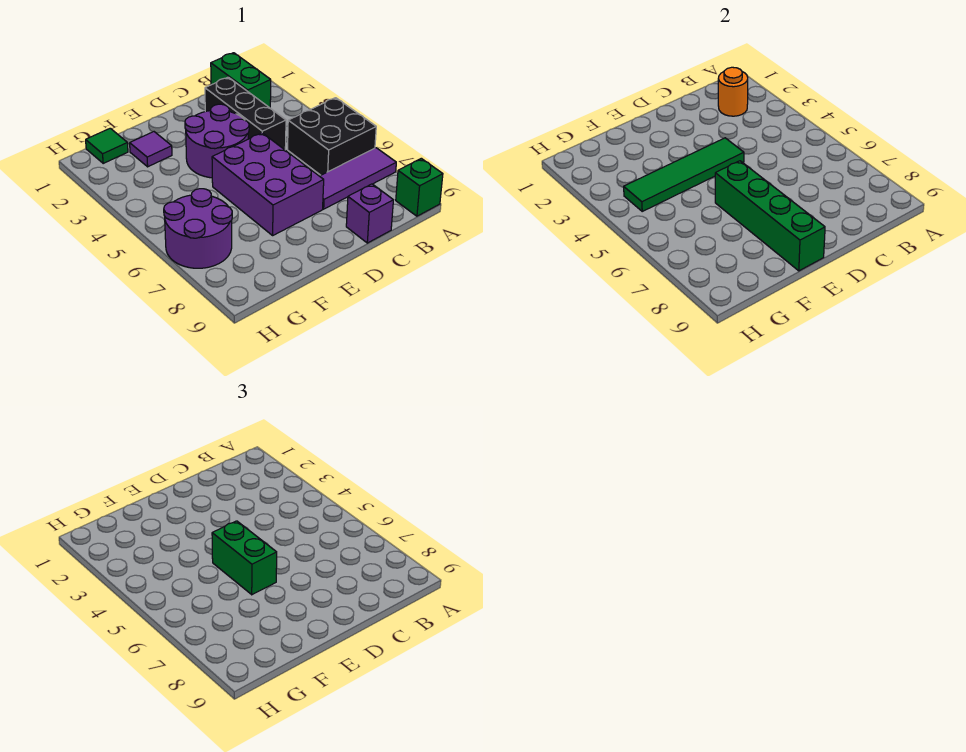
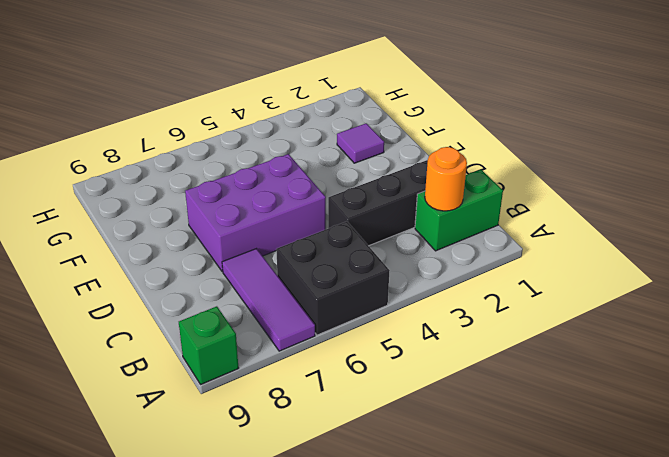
none -> purple 1x1 brick [346,184,393,243]
none -> purple 2x2 round brick [185,104,249,178]
none -> green 1x1 tile [86,128,128,163]

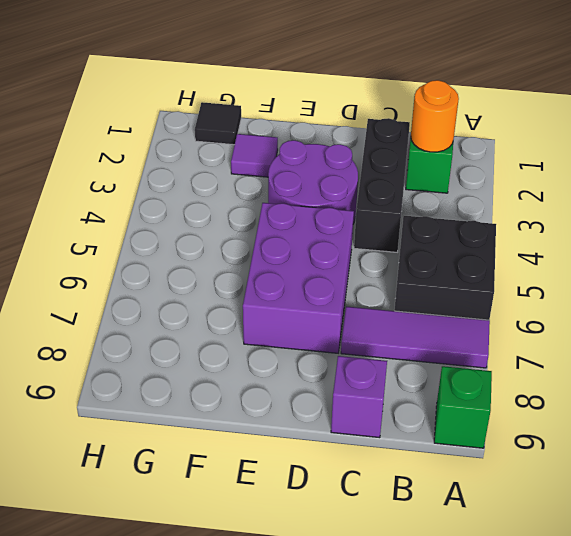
black 1x1 tile [195,102,241,145] -> green 1x1 tile [86,128,128,163]
none -> purple 2x2 round brick [164,189,232,268]
none -> green 1x4 tile [624,138,744,211]
none -> green 1x4 brick [715,161,825,271]

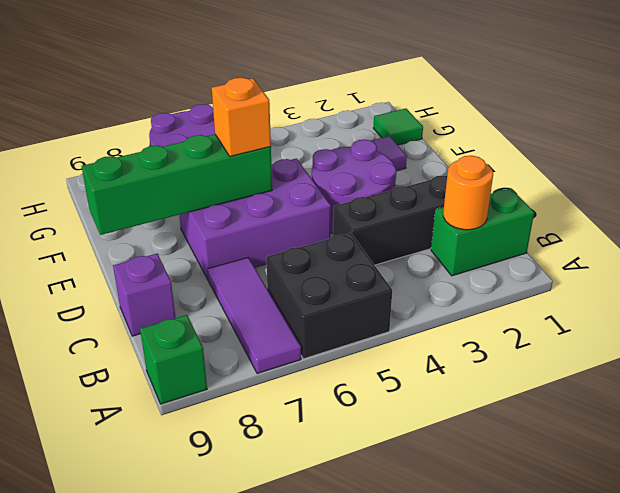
orange 1x1 brick [212,78,271,156] -> green 1x2 brick [212,521,277,595]
none -> green 1x4 tile [624,138,744,211]

